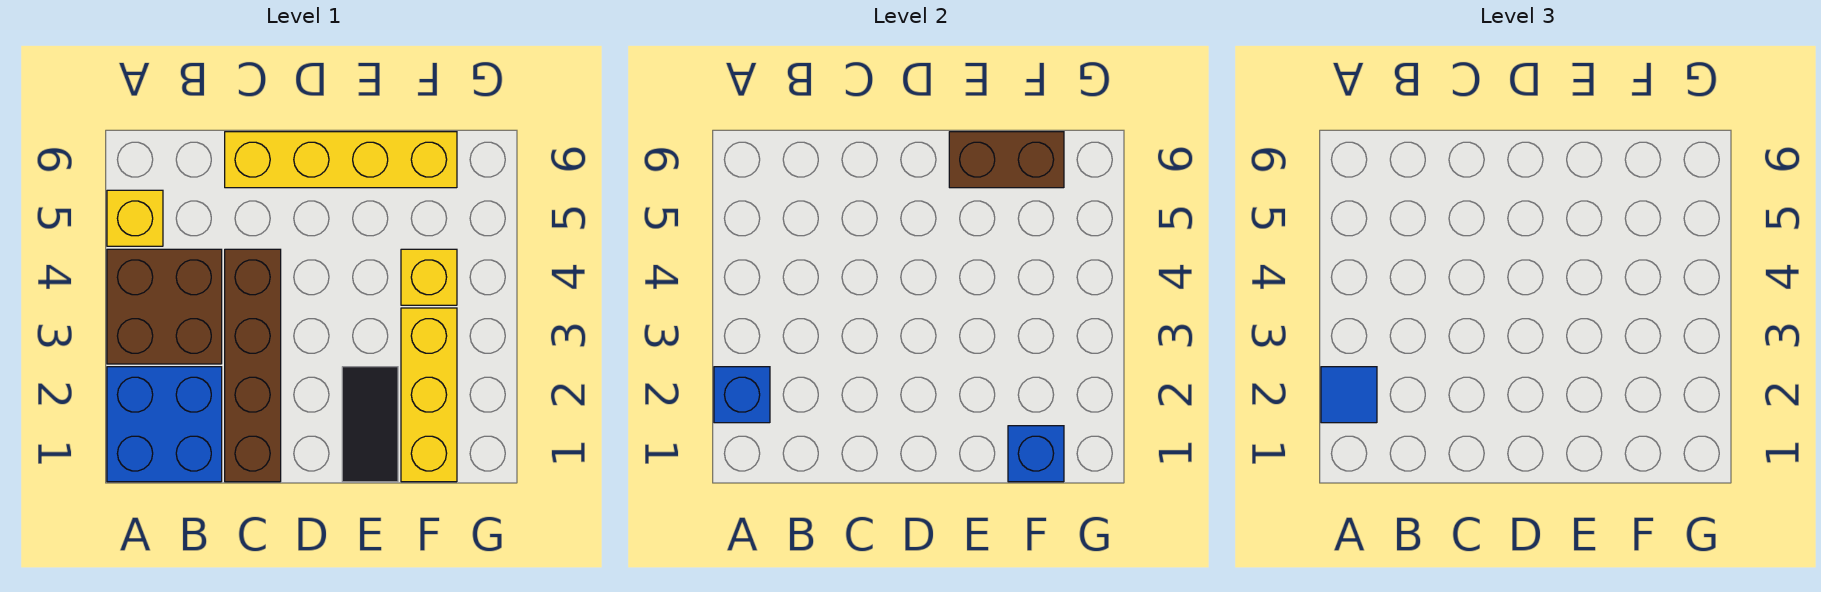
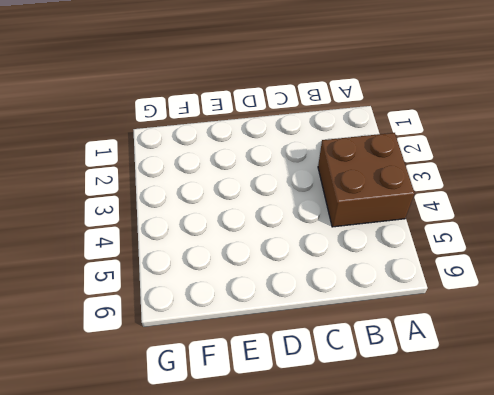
none -> blue 2x2 brick [107,367,222,482]
none -> yellow 1x1 brick [107,190,163,246]
none -> brown 1x4 brick [225,249,281,482]

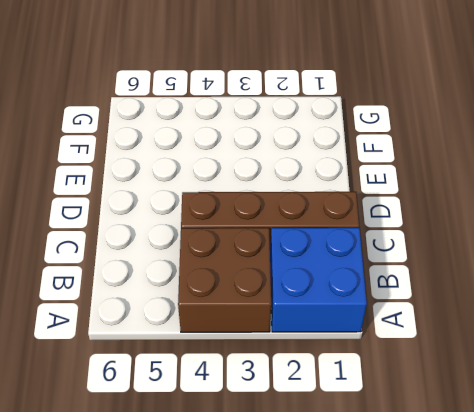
none -> yellow 1x1 brick [107,190,163,246]
none -> yellow 1x4 brick [225,132,457,188]
none -> black 1x2 tile [342,367,398,482]

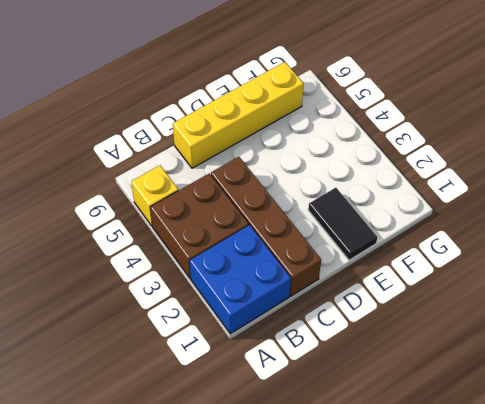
none -> yellow 1x3 brick [401,308,457,482]
none -> yellow 1x1 brick [401,249,457,305]
none -> blue 1x1 brick [714,367,770,423]

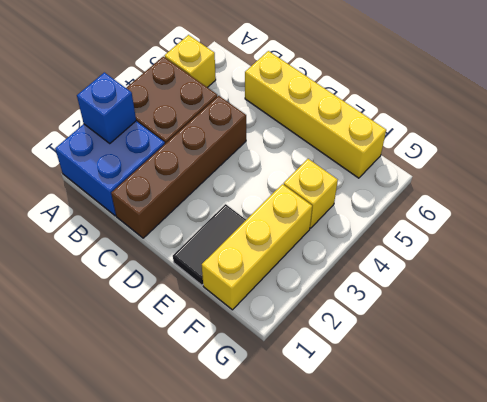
none -> brown 1x2 brick [949,132,1064,188]
none -> blue 1x1 brick [1008,426,1064,482]
none -> blue 1x1 tile [1321,367,1377,423]

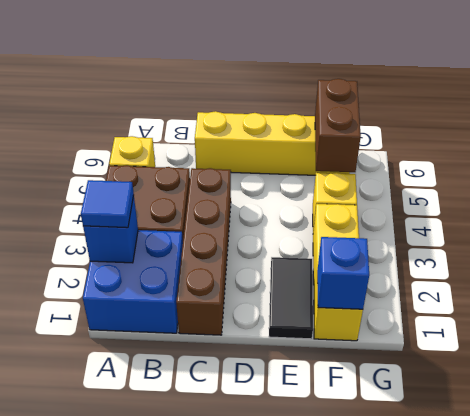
brown 1x2 brick [315,79,361,172] -> brown 1x2 brick turned to [949,132,1064,188]

